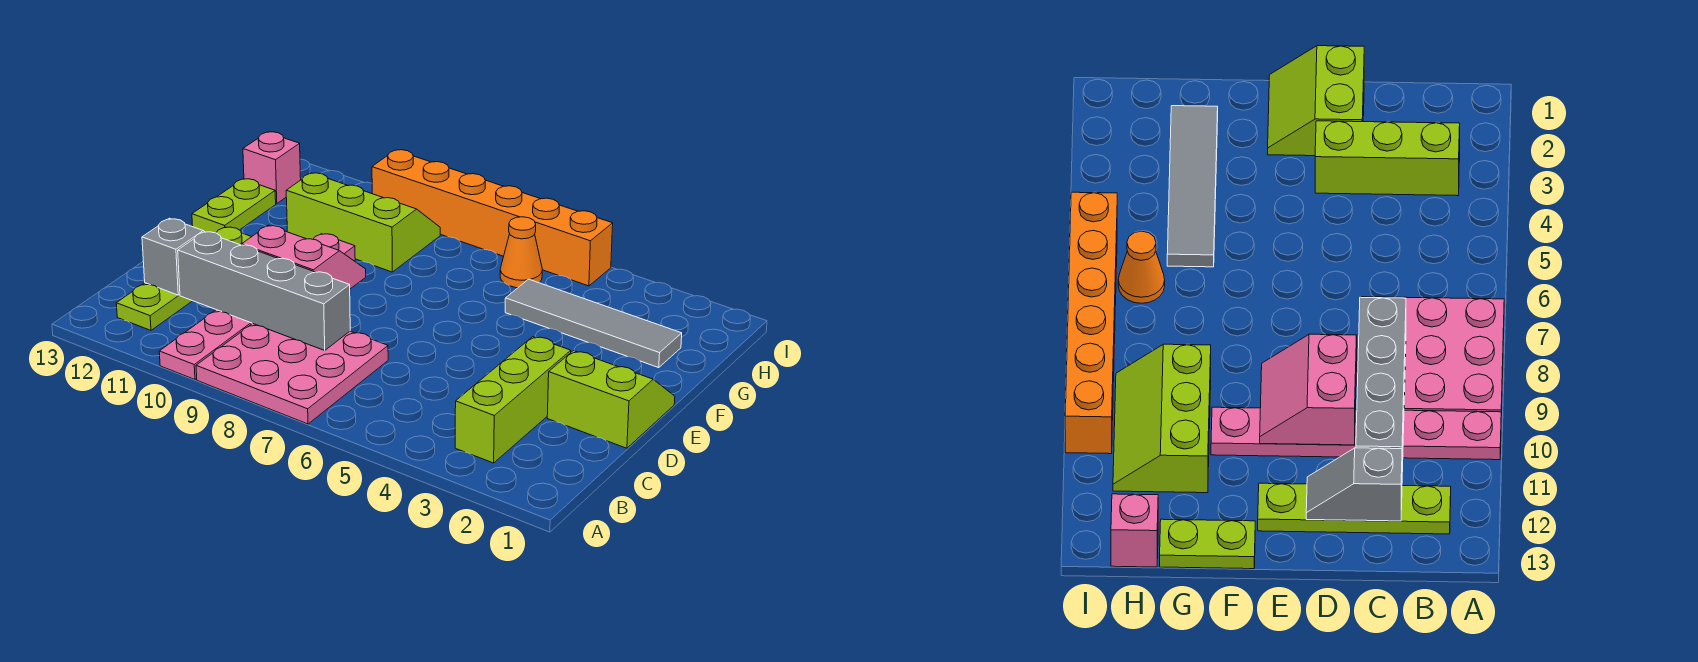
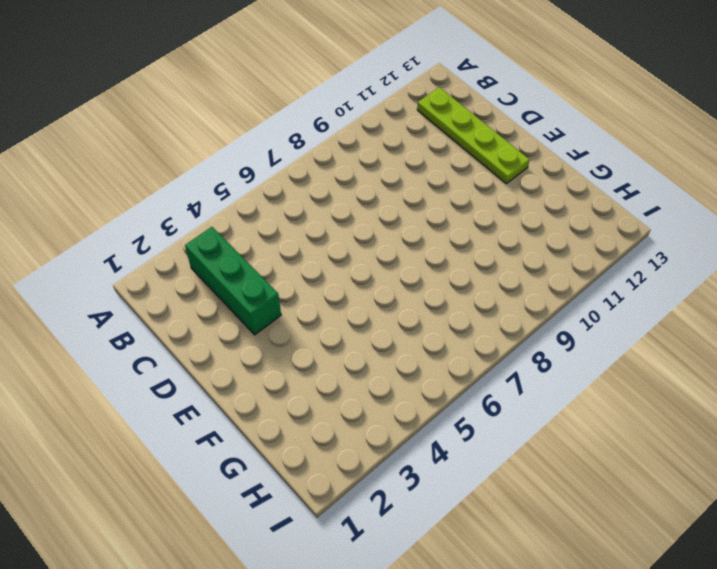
green 1x3 brick [185,227,281,335] -> lime 1x3 brick [455,337,571,463]
none -> pink 3x3 plate [196,323,388,424]
none -> pink 1x6 plate [159,234,355,380]
none -> lime 2x2 slope [547,351,675,448]

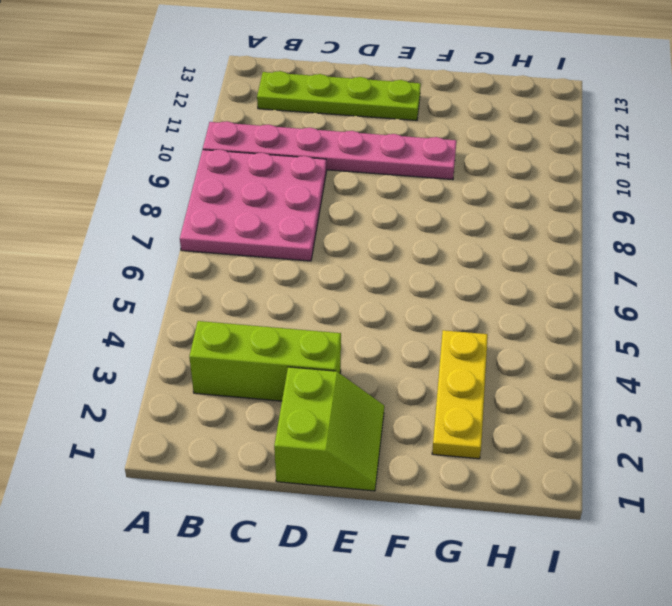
yellow 1x3 plate [432,330,488,459] -> grey 1x4 tile [505,279,682,368]
none -> lime 1x2 plate [192,179,276,233]
none -> lime 2x3 slope [286,173,440,272]
none -> orange 1x1 cone [500,217,542,288]

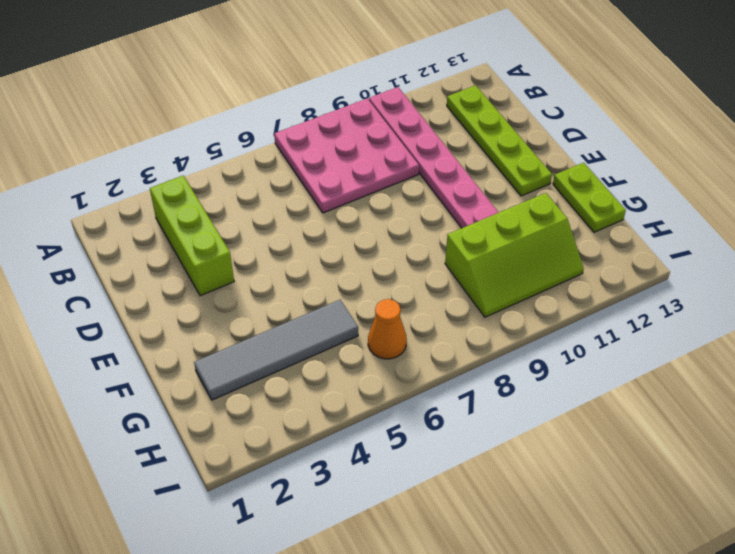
none -> lime 2x2 slope [547,351,675,448]
none -> pink 1x1 brick [243,132,301,204]
none -> orange 1x6 brick [372,150,613,286]

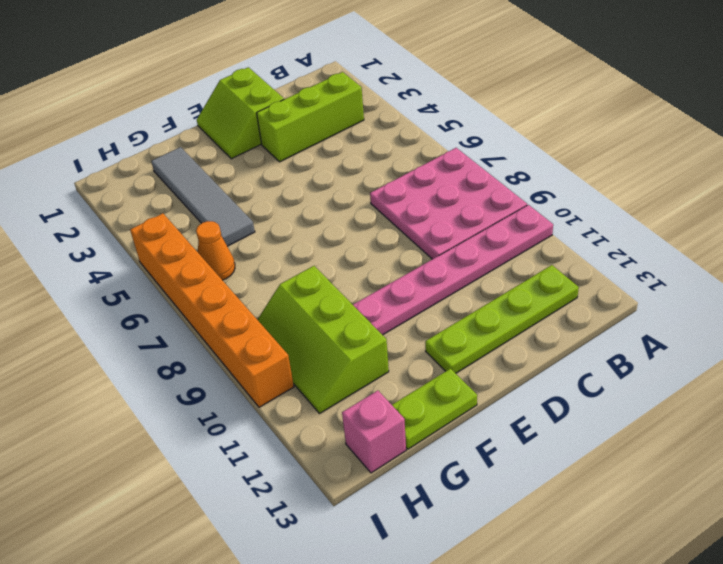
none -> grey 1x4 brick [178,232,350,350]
none -> grey 1x2 slope [142,218,204,295]
none -> pink 2x2 slope [242,225,366,289]

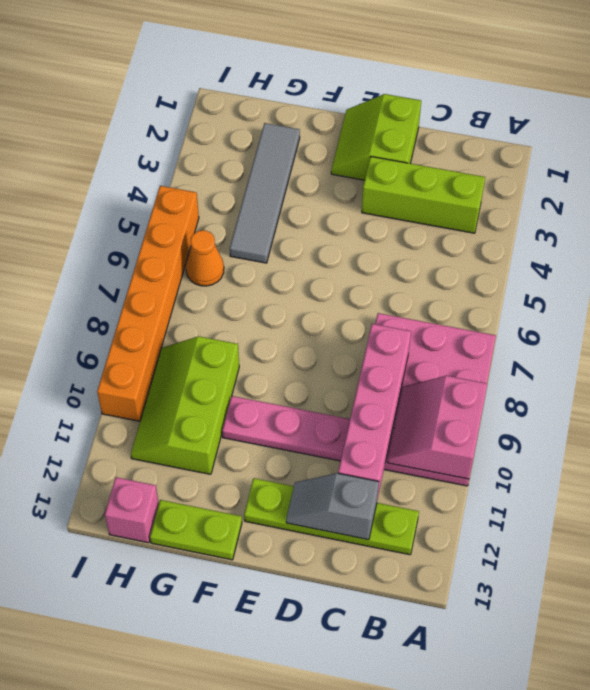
pink 2x2 slope [387,376,487,479] -> pink 2x2 slope moved to [242,225,366,289]
pink 1x4 brick [338,324,411,498] -> grey 1x4 brick [178,232,350,350]

